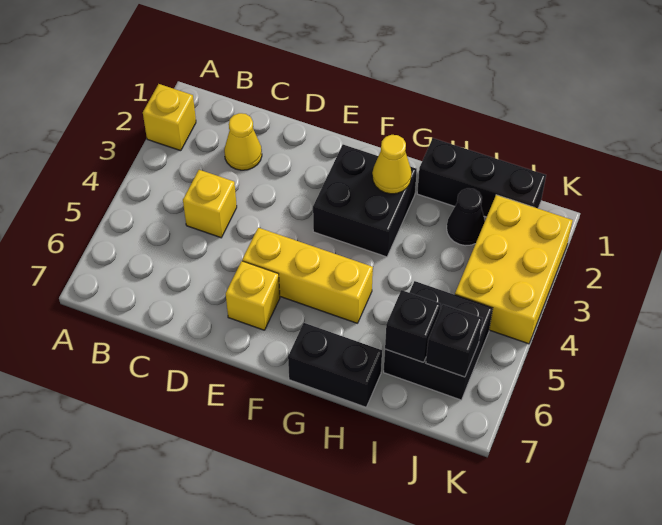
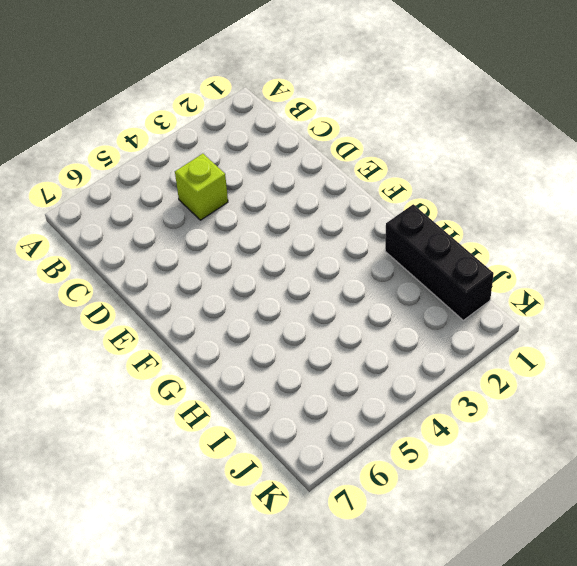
lime 1x1 brick [175,154,228,220] -> yellow 1x1 brick [183,170,237,238]
none -> yellow 1x1 brick [143,84,196,151]
none -> yellow 1x1 cone [224,113,262,170]
none -> yellow 1x3 brick [242,228,373,323]

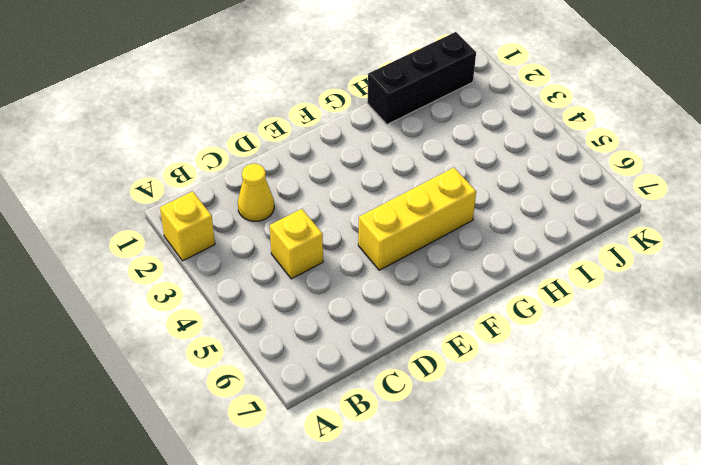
none -> yellow 1x1 brick [226,261,280,330]
none -> black 2x2 brick [313,144,417,257]
none -> black 1x2 brick [288,323,382,407]

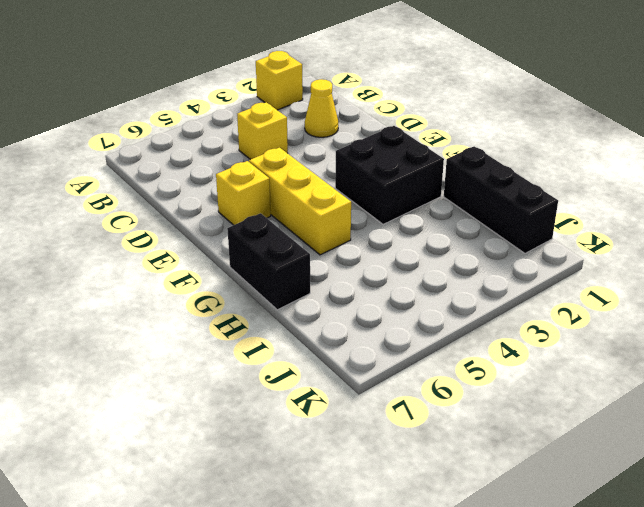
none -> black 1x1 cone [447,188,485,246]
none -> black 2x2 brick [384,281,493,400]
none -> yellow 2x3 brick [455,195,573,344]

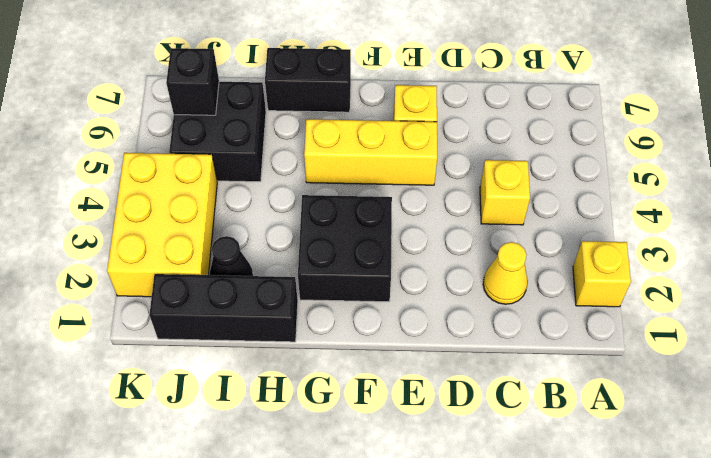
none -> yellow 1x1 cone [372,135,412,194]
none -> black 1x1 brick [385,290,441,362]

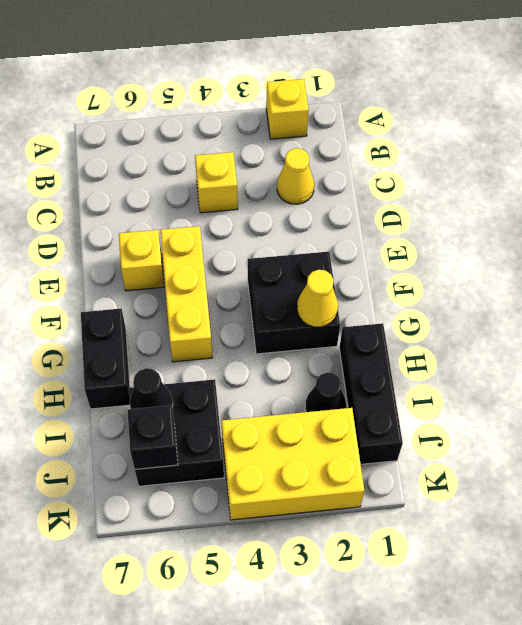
black 1x1 cone [130,368,173,409] -> black 1x1 brick [385,290,441,362]

